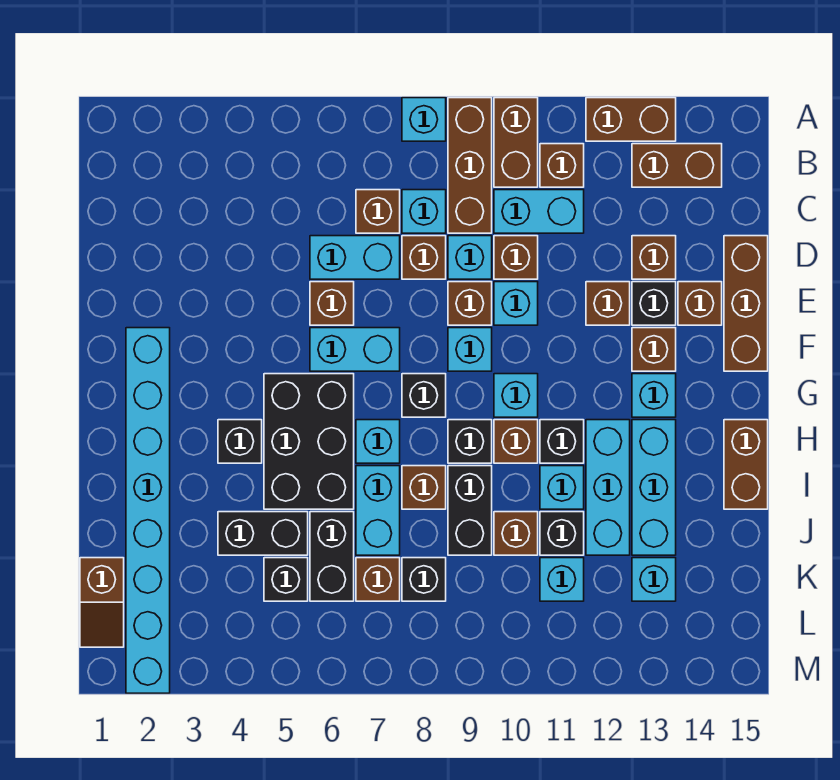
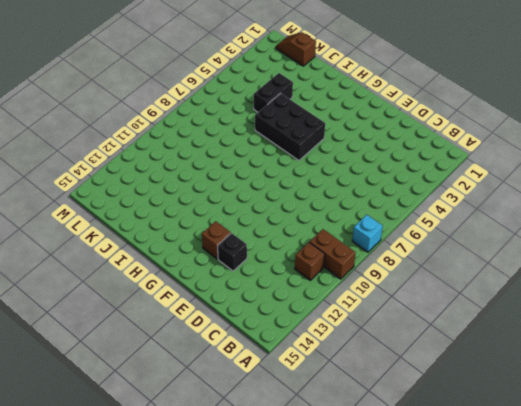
none -> brown 1x3 brick [448,98,492,233]
none -> brown 1x2 brick [586,98,676,141]
none -> brown 1x2 brick [632,144,722,187]
none -> brown 1x1 brick [356,190,400,233]

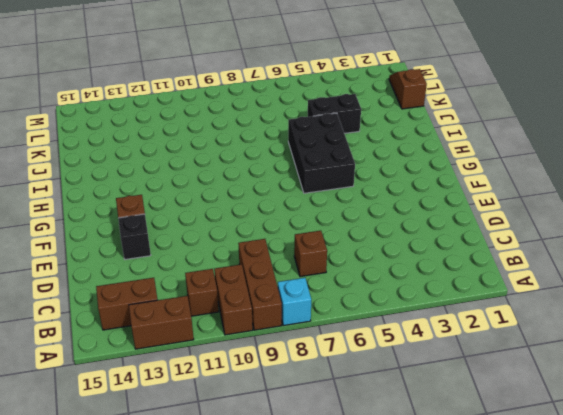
none -> cyan 1x1 brick [402,190,446,233]
none -> cyan 1x2 brick [494,190,584,233]
none -> cyan 1x2 brick [310,236,400,279]
none -> brown 1x1 brick [402,236,446,279]

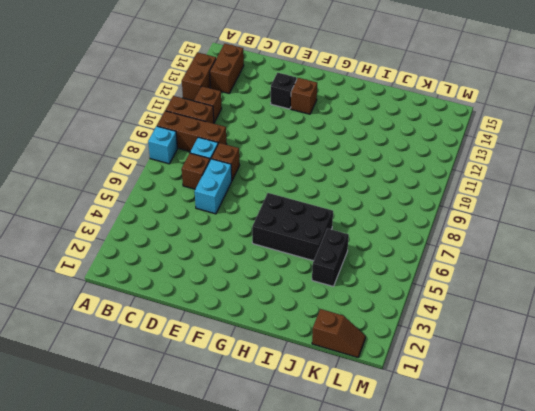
none -> cyan 1x2 brick [494,190,584,233]
none -> cyan 1x1 brick [448,236,492,279]
none -> brown 1x1 brick [494,236,538,279]
none -> brown 1x1 brick [632,236,676,279]

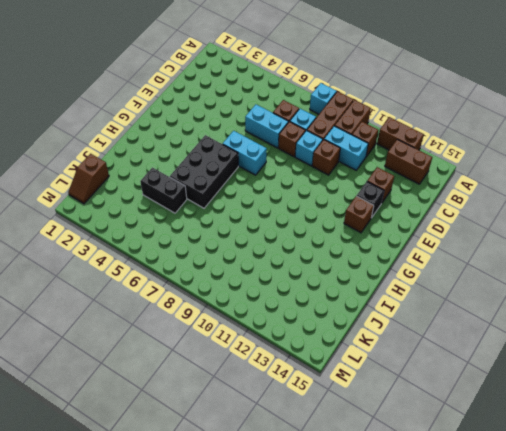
none -> brown 1x3 brick [724,236,768,371]
none -> brown 1x1 brick [310,282,354,325]
none -> brown 1x1 brick [448,282,492,325]
none -> cyan 1x1 brick [494,282,538,325]

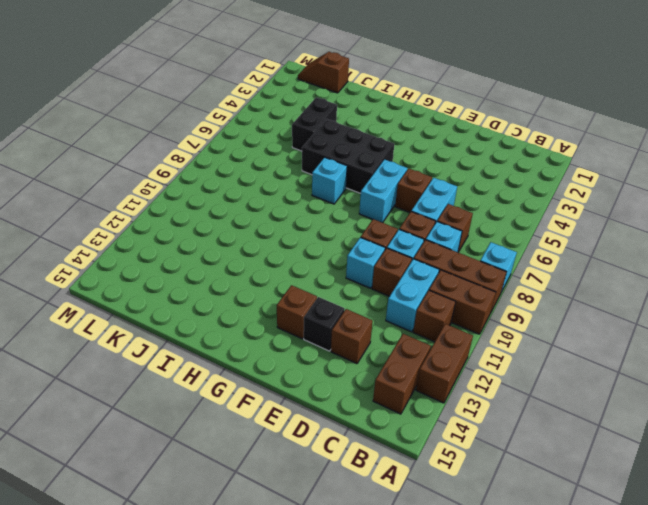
none -> brown 1x3 brick [724,236,768,371]
none -> brown 1x1 brick [586,282,630,325]
none -> brown 1x1 brick [678,282,722,325]
none -> cyan 1x8 brick [126,328,170,693]

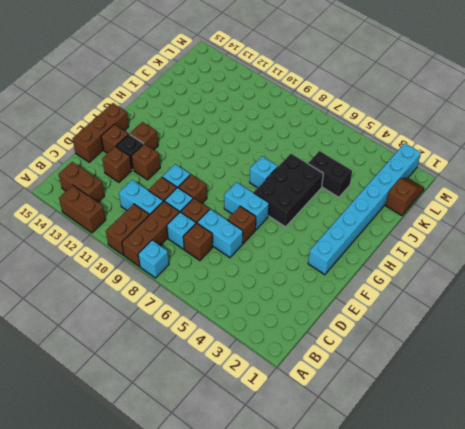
none -> brown 1x1 brick [540,144,584,187]
none -> cyan 1x1 brick [448,328,492,371]
none -> black 1x1 brick [402,374,446,417]
none -> cyan 1x1 brick [494,374,538,417]

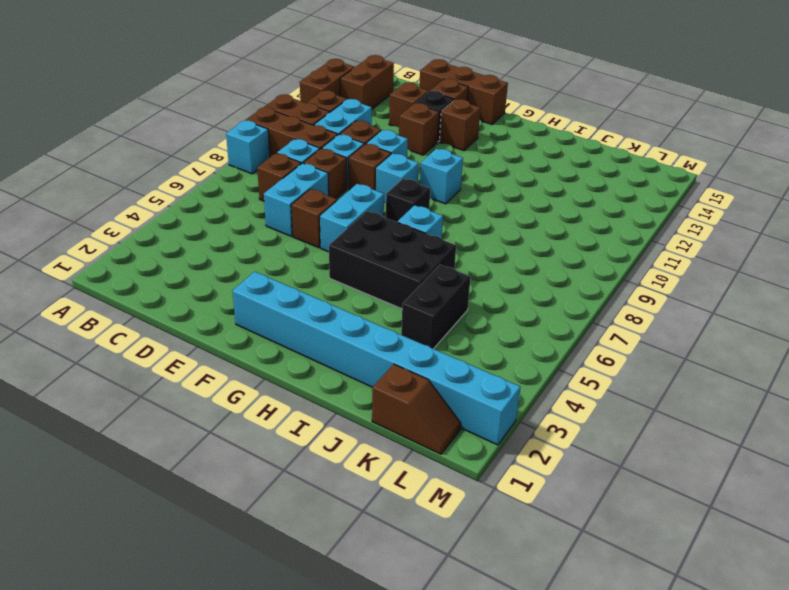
none -> cyan 1x1 brick [632,374,676,417]
none -> black 1x1 brick [218,420,262,463]
none -> black 1x1 brick [448,420,492,463]
none -> brown 1x1 brick [494,420,538,463]

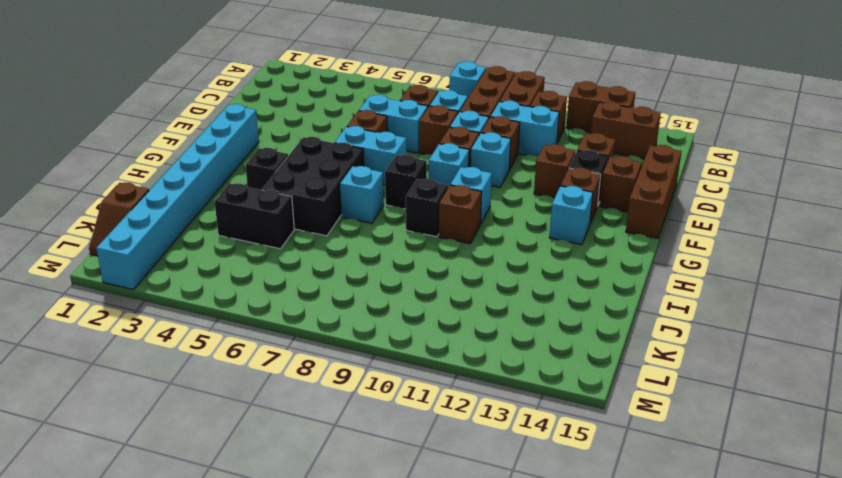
none -> black 1x1 brick [540,420,584,463]
none -> cyan 1x3 brick [586,420,630,555]
none -> cyan 1x3 brick [632,420,676,555]
none -> brown 1x2 brick [724,420,768,509]

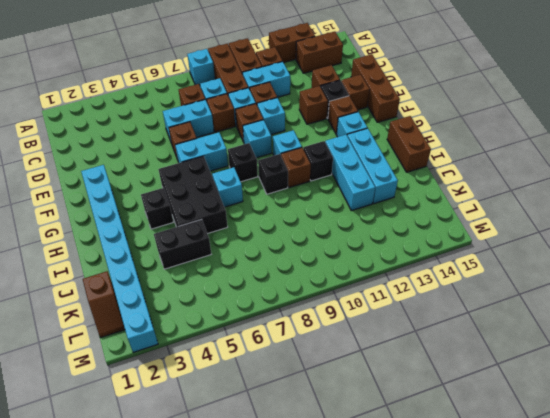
none -> cyan 1x2 brick [356,466,400,555]
none -> brown 1x1 brick [402,466,446,509]
none -> black 1x2 brick [448,466,492,555]
none -> cyan 1x1 brick [540,466,584,509]

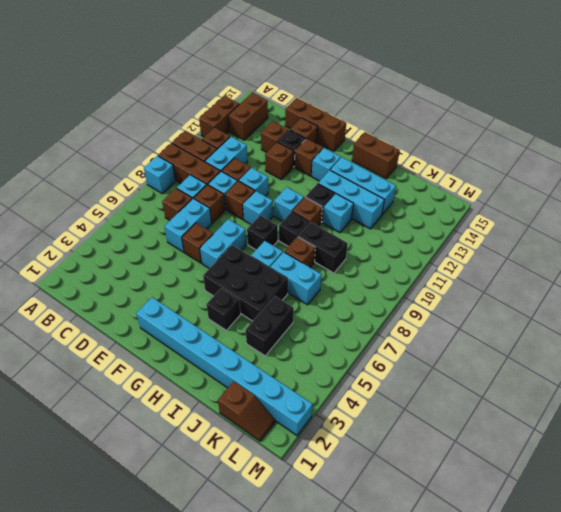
none -> black 1x2 brick [310,512,354,601]
none -> brown 1x1 brick [494,512,538,555]
none -> black 1x1 brick [540,512,584,555]
none -> black 1x1 brick [264,558,308,601]

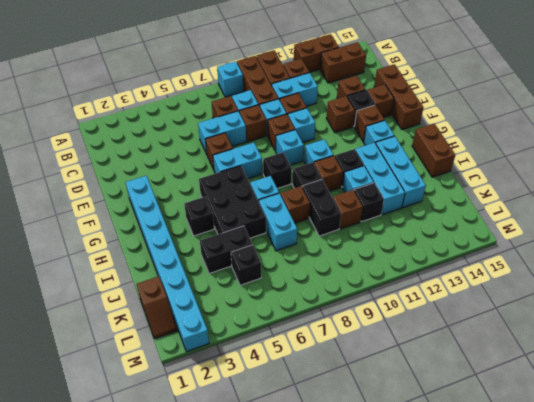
none -> black 1x2 brick [310,512,354,601]
none -> brown 1x1 brick [356,558,400,601]
none -> black 1x1 brick [402,558,446,601]
none -> cyan 1x1 brick [540,558,584,601]

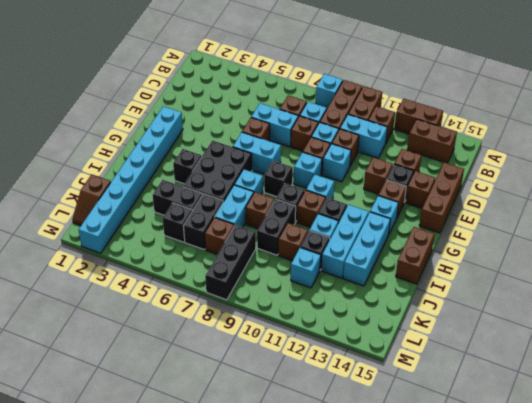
black 1x3 brick [205,225,256,300] -> black 1x1 brick [402,558,446,601]
none -> cyan 1x1 brick [632,558,676,601]

